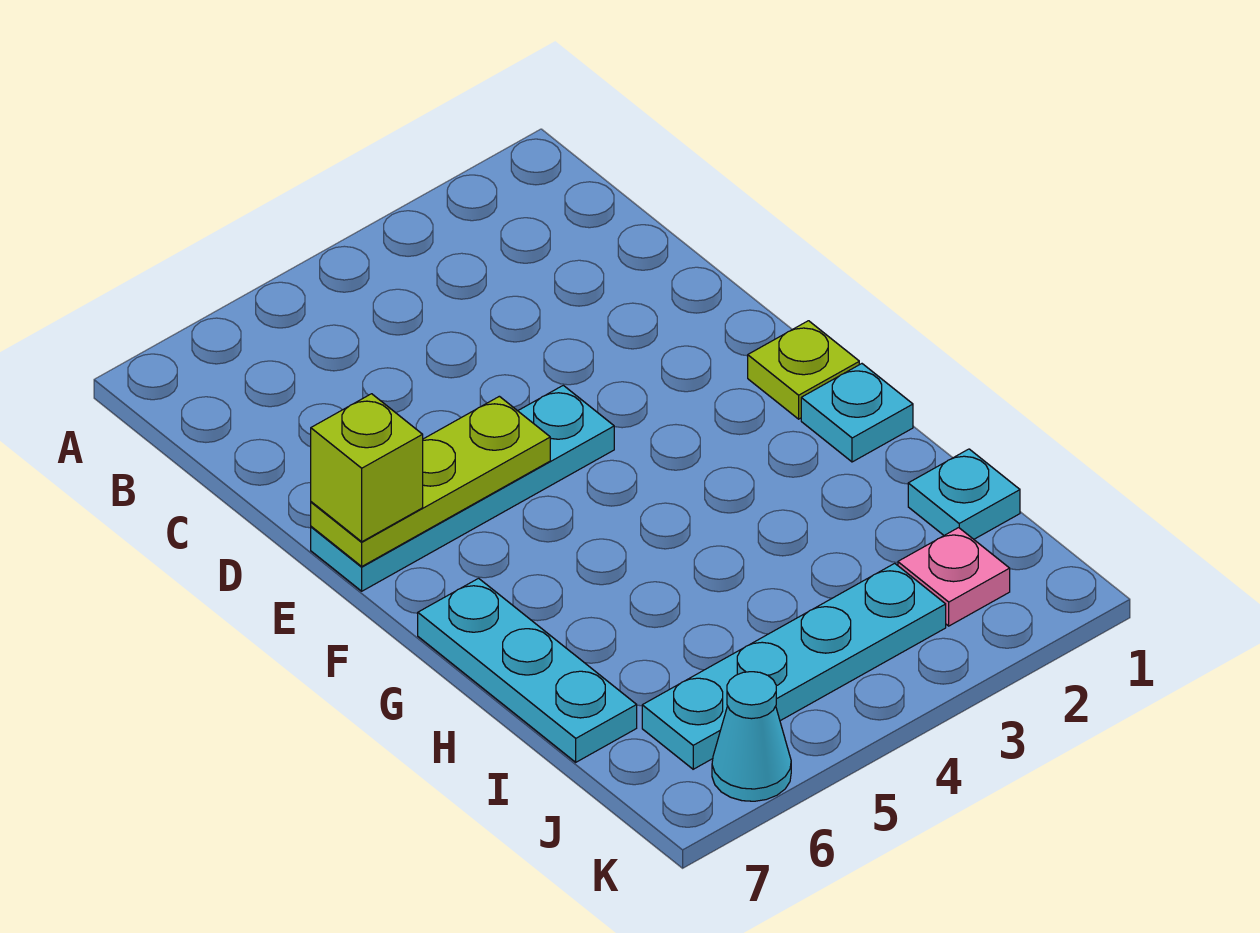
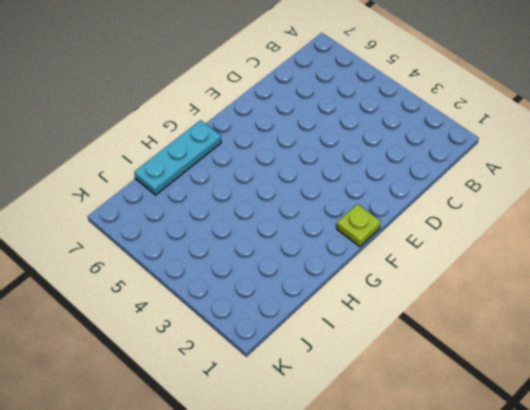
none -> cyan 1x4 plate [311,385,614,591]
none -> cyan 1x1 plate [801,364,913,462]

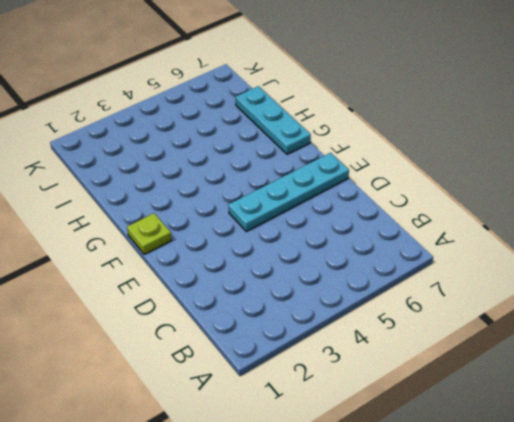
none -> cyan 1x1 plate [801,364,913,462]
none -> cyan 1x1 plate [908,449,1020,539]

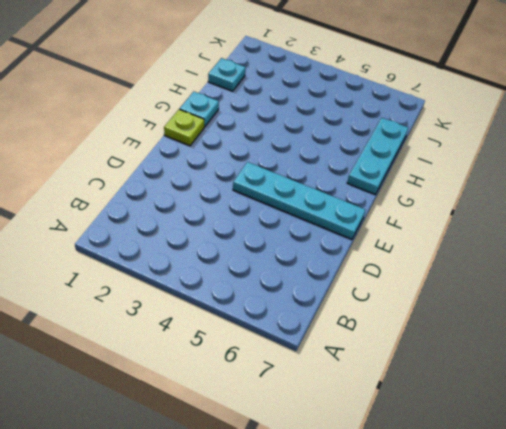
none -> pink 1x1 plate [898,528,1010,626]
none -> cyan 1x4 plate [642,563,946,769]

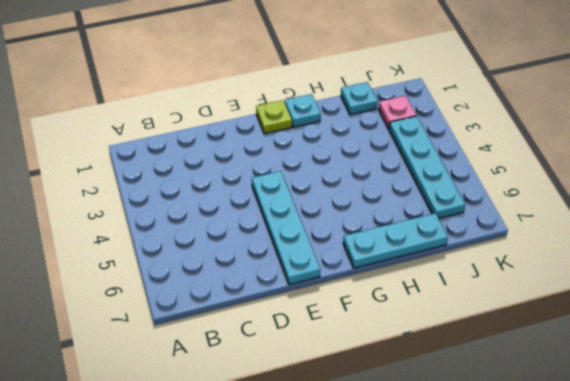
none -> cyan 1x1 cone [712,672,791,801]
none -> lime 1x3 plate [311,396,550,566]

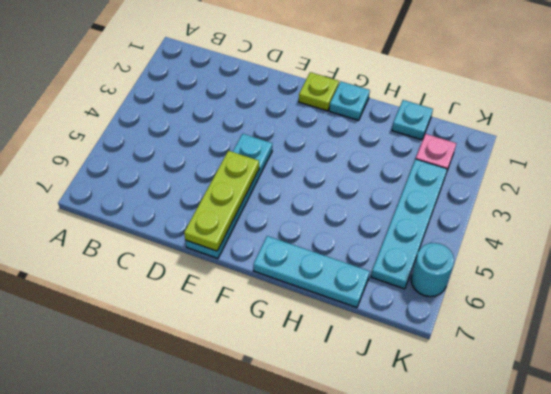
cyan 1x1 round brick [411,243,454,297] -> cyan 1x1 cone [712,672,791,801]
none -> lime 1x1 brick [311,394,423,542]

